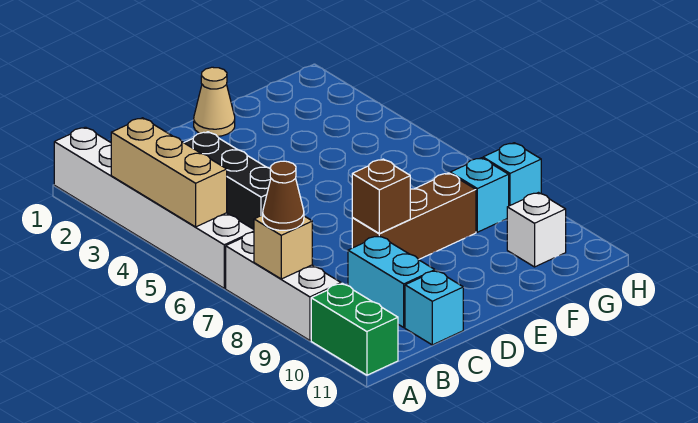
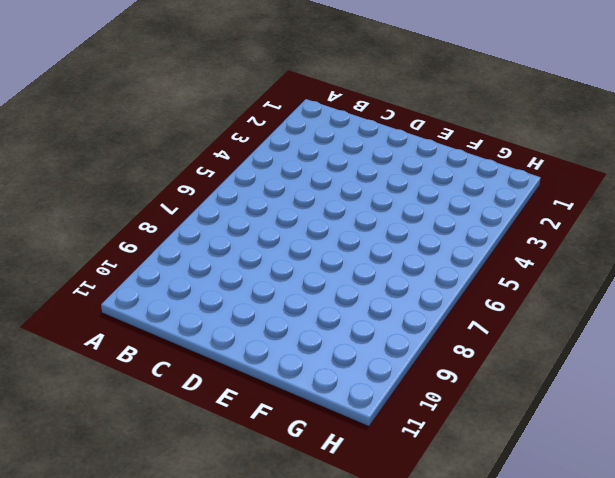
none -> white 1x6 brick [54,127,254,288]
none -> white 1x3 brick [226,232,341,340]
none -> green 1x2 brick [311,283,398,375]

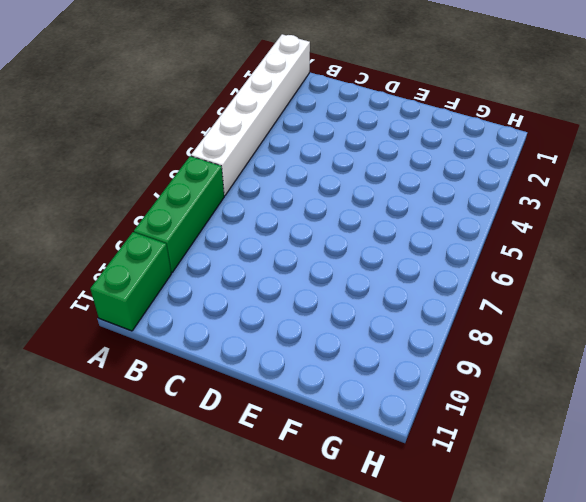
green 1x3 brick [134,156,224,272] -> white 1x3 brick [226,232,341,340]
none -> black 1x3 brick [184,132,271,229]
none -> cyan 1x2 brick [348,236,435,327]
none -> cyan 1x1 brick [405,271,463,345]

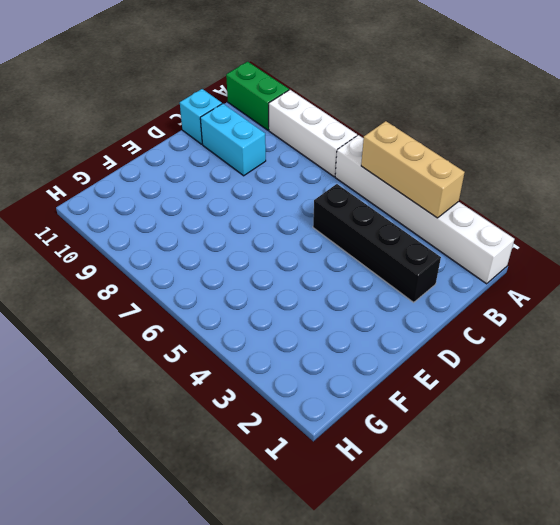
black 1x4 brick [313,184,441,302] -> black 1x3 brick [184,132,271,229]
none -> brown 1x3 brick [352,173,476,259]
none -> tan 1x1 cone [194,67,235,136]
none -> cyan 1x1 brick [450,158,509,232]

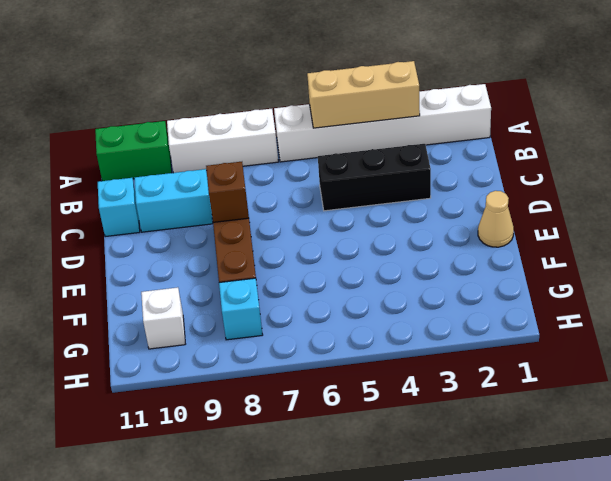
none -> cyan 1x1 brick [483,143,541,206]
none -> tan 1x1 brick [254,215,312,279]
none -> brown 1x1 cone [263,161,304,230]

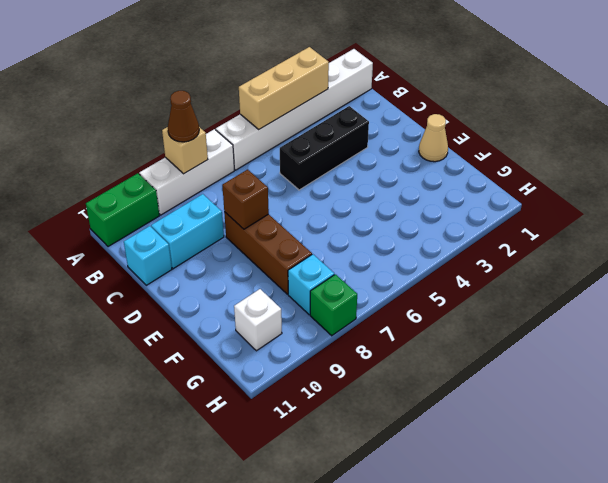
green 1x1 brick [310,274,357,336] -> cyan 1x1 brick [483,143,541,206]

